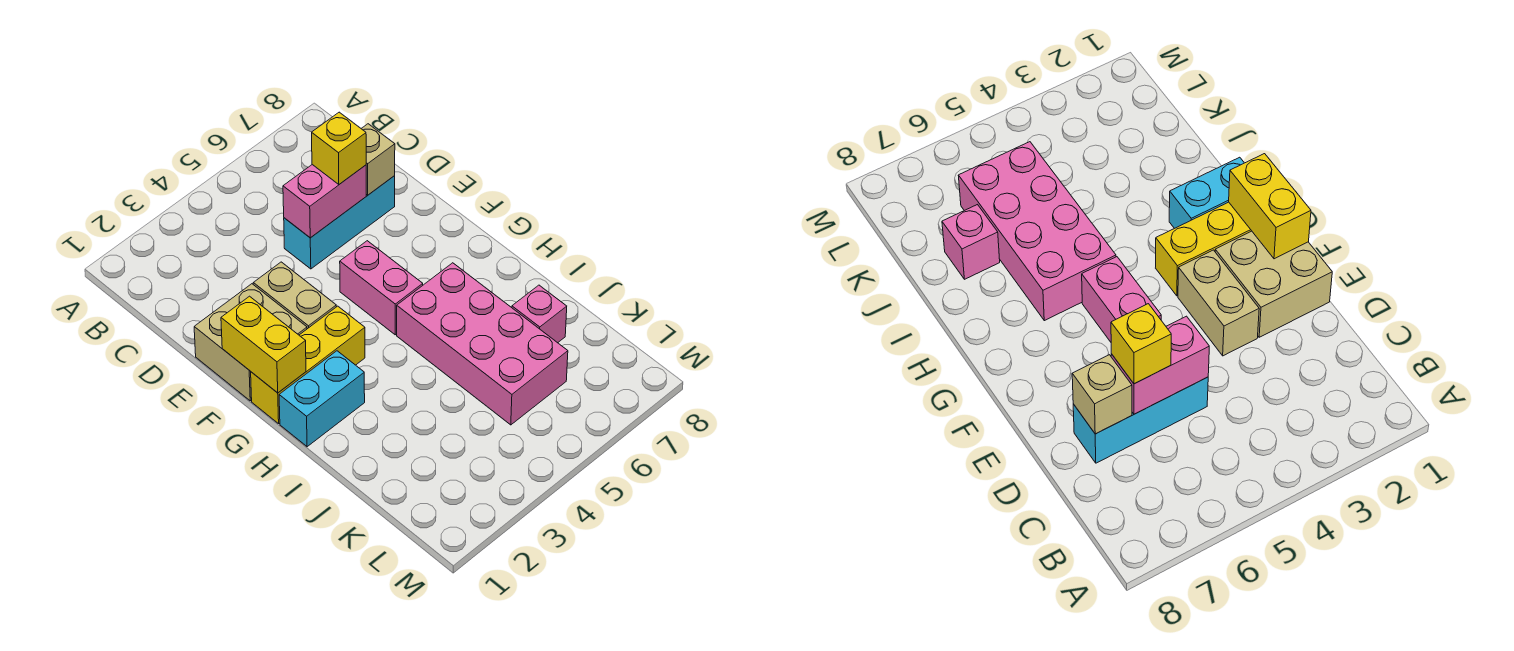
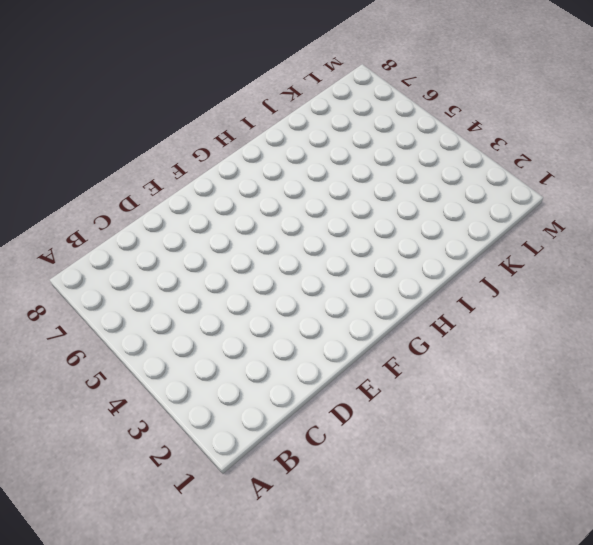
none -> cyan 1x3 brick [284,176,395,269]
none -> tan 2x2 brick [194,284,307,401]
none -> tan 1x2 brick [253,262,336,329]

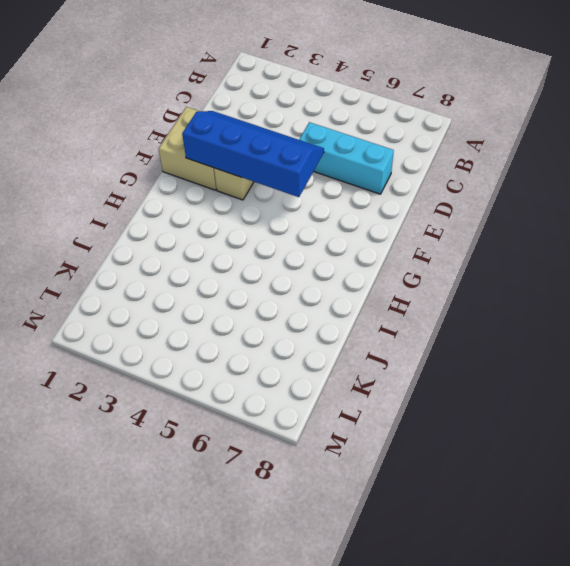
blue 2x4 slope [182,111,324,197] -> none
none -> pink 1x2 brick [340,241,423,335]
none -> yellow 1x3 brick [251,306,365,424]
none -> cyan 1x2 brick [279,351,365,447]

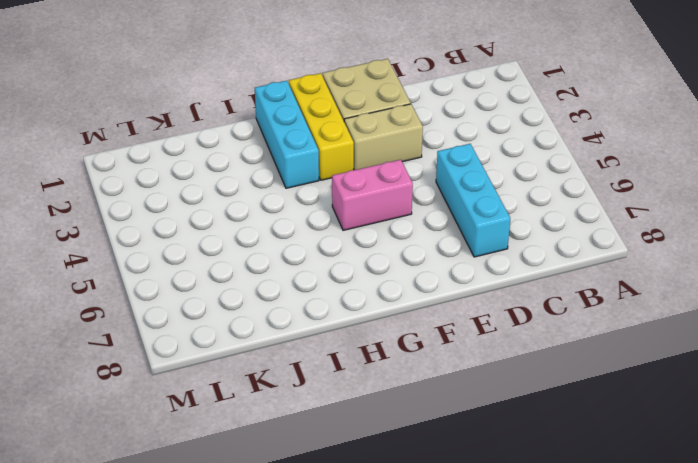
cyan 1x3 brick [255,81,319,188] -> cyan 1x2 brick [279,351,365,447]
none -> pink 2x4 brick [397,263,568,425]
none -> pink 1x1 brick [512,285,567,343]
none -> pink 1x2 brick [283,165,366,238]

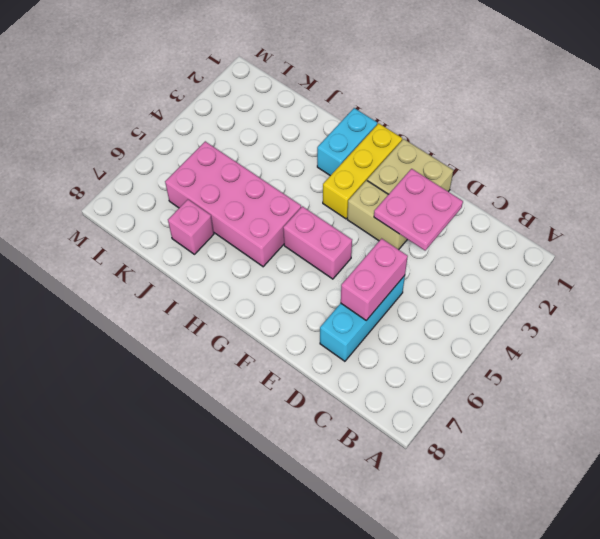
pink 2x2 plate [374,169,463,250] -> none
none -> tan 1x1 brick [361,124,395,195]
none -> yellow 1x2 brick [221,296,306,393]
none -> yellow 1x1 brick [312,112,366,184]

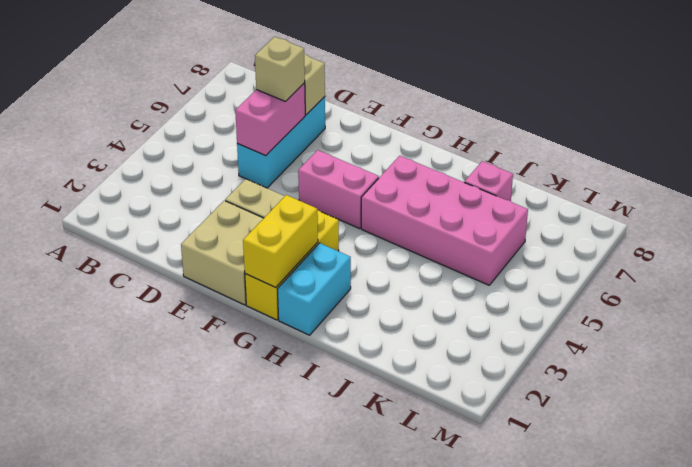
tan 1x1 brick [255,37,305,101] -> yellow 1x1 brick [312,112,366,184]
yellow 1x2 brick [243,195,318,288] -> yellow 1x2 brick turned to [221,296,306,393]

